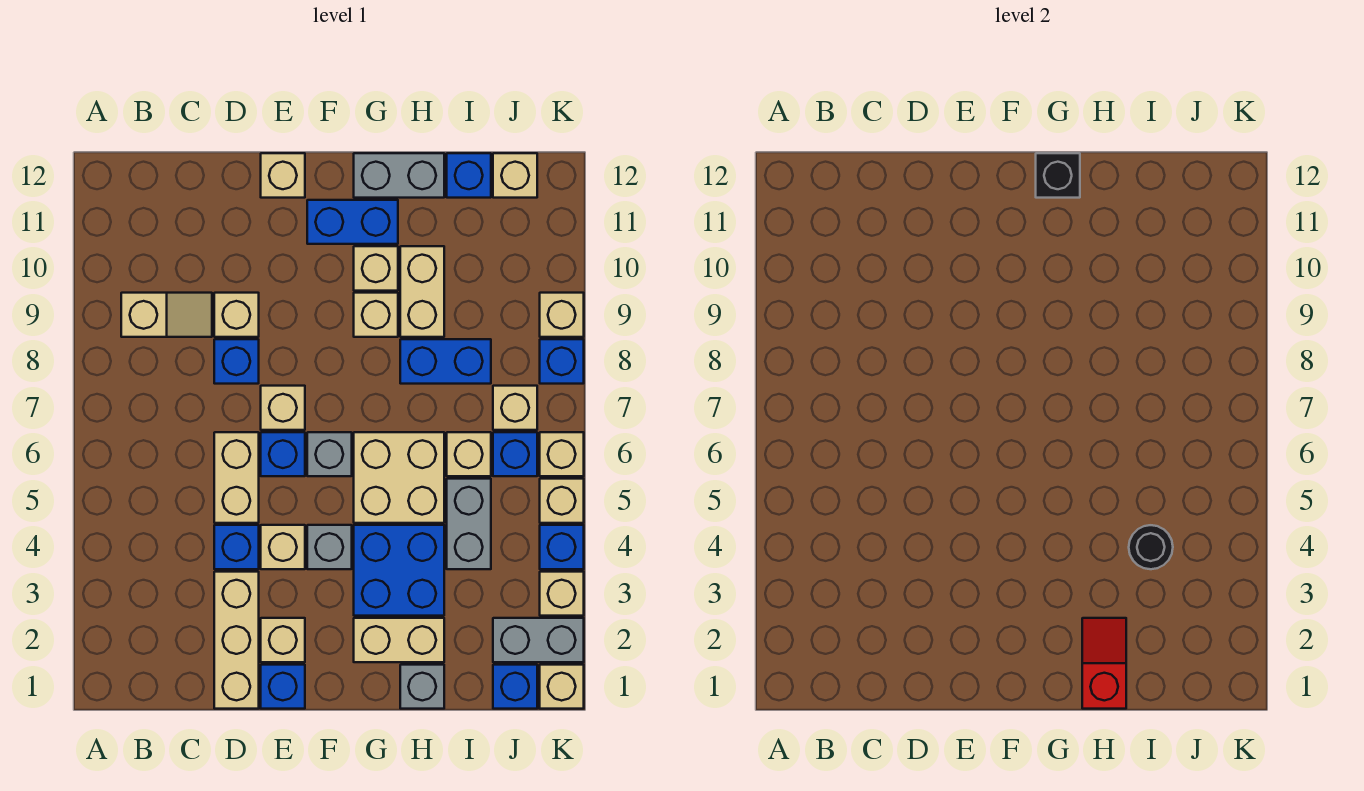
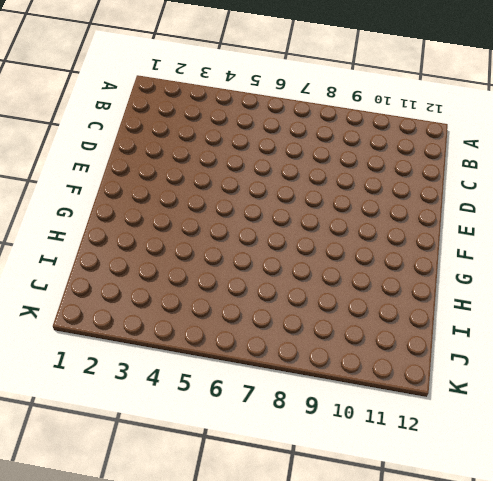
none -> tan 1x2 slope [121,293,212,337]
none -> tan 1x3 brick [214,572,259,709]
none -> blue 1x1 brick [214,525,259,569]
none -> tan 1x2 brick [214,432,259,523]

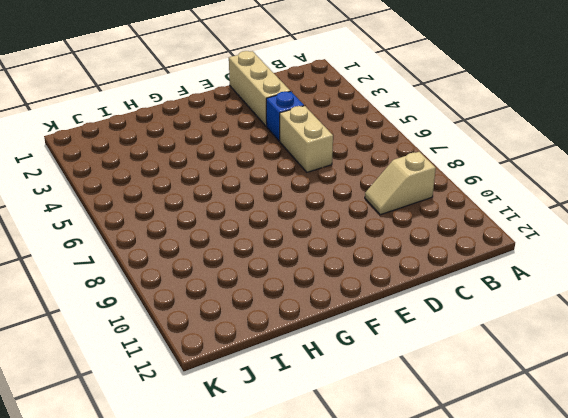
none -> blue 1x1 brick [214,339,259,384]
none -> tan 1x1 brick [214,293,259,337]
none -> blue 1x1 brick [261,665,305,709]
none -> tan 1x1 brick [261,618,305,662]

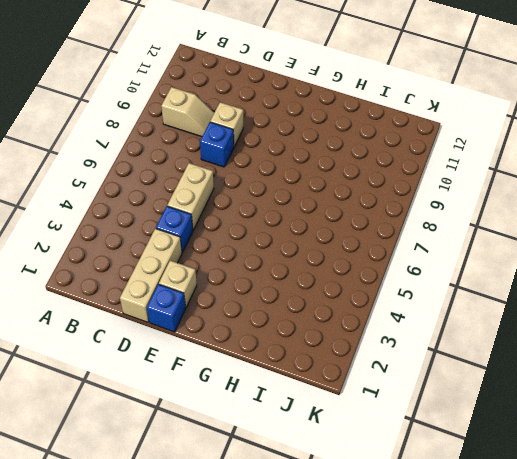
none -> tan 1x1 brick [261,525,305,569]
none -> blue 1x1 brick [261,432,305,476]
none -> tan 1x1 brick [261,386,305,430]
none -> tan 1x1 brick [261,153,305,198]

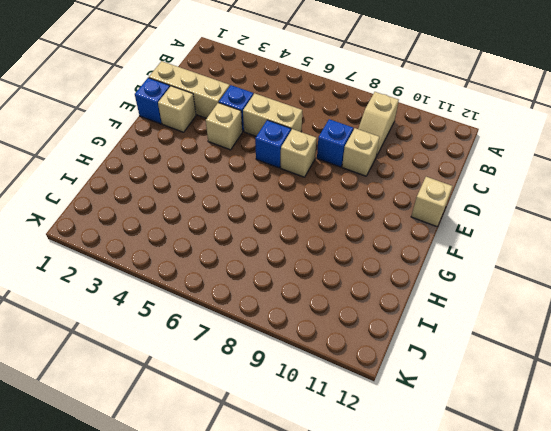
none -> grey 1x1 brick [307,525,352,569]
none -> grey 1x1 brick [307,432,352,476]
none -> blue 1x2 brick [307,200,398,244]
none -> tan 1x2 brick [354,618,444,662]

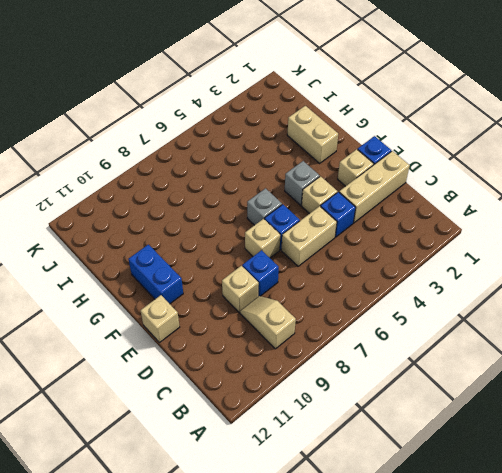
none -> blue 2x2 brick [354,525,444,616]
none -> tan 2x2 brick [354,432,444,523]
none -> tan 1x1 brick [354,293,398,337]
none -> tan 1x1 brick [354,246,398,291]

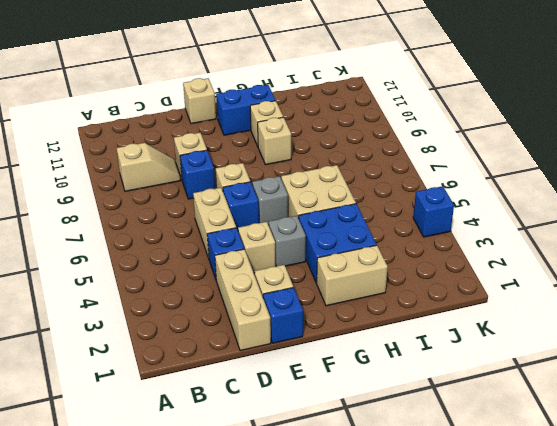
none -> grey 1x2 brick [354,153,444,198]
none -> grey 1x1 brick [400,665,444,709]
none -> blue 1x2 brick [400,339,491,384]
none -> tan 1x2 brick [400,246,444,337]

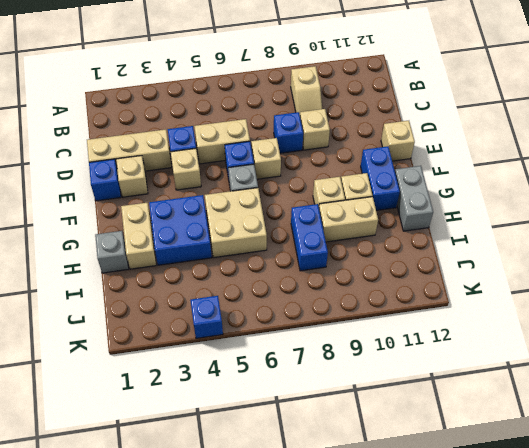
none -> grey 1x1 brick [307,525,352,569]
none -> grey 1x2 brick [447,479,491,569]
none -> tan 1x1 brick [447,432,491,476]
none -> blue 1x1 brick [447,153,491,198]

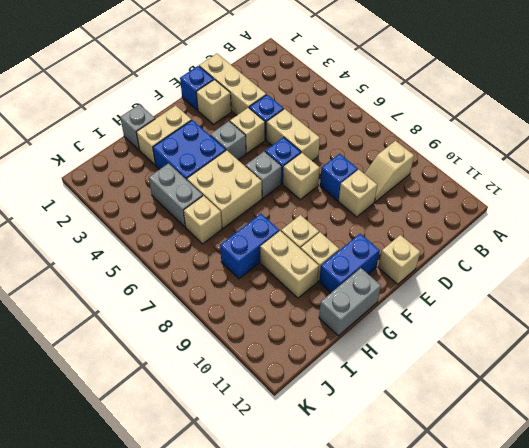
none -> blue 1x1 brick [447,153,491,198]
none -> blue 1x1 brick [493,665,537,709]
none -> grey 1x2 brick [493,618,584,662]
none -> blue 1x1 brick [493,432,537,476]

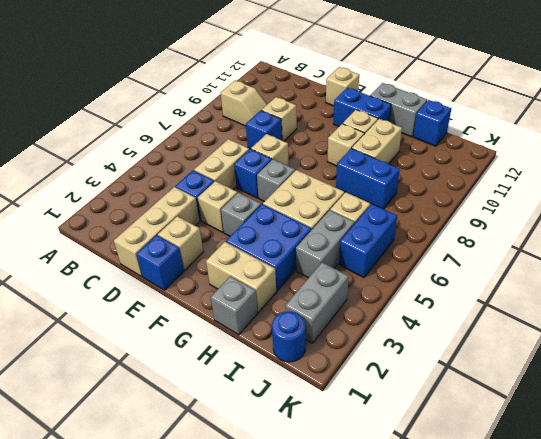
blue 1x1 round brick [272,311,305,362] -> blue 1x1 brick [493,665,537,709]
grey 1x2 brick [285,262,349,343] -> grey 1x2 brick turned to [493,618,584,662]
blue 1x2 brick [339,204,397,277] -> blue 1x1 brick [493,432,537,476]
none -> tan 1x1 brick [493,386,537,430]
none -> tan 1x1 brick [493,153,537,198]
none -> tan 1x1 brick [540,665,584,709]
none -> tan 1x1 brick [540,572,584,616]

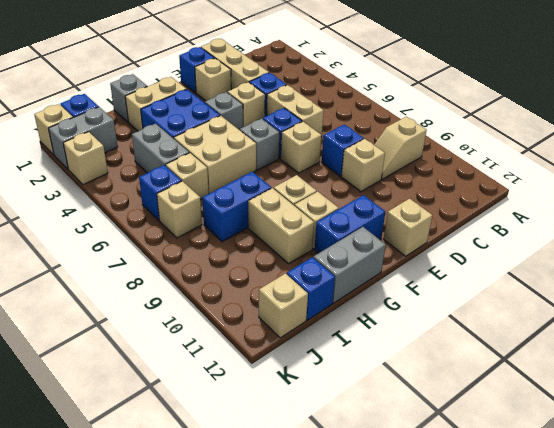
none -> blue 1x1 brick [540,525,584,569]
none -> tan 1x1 brick [540,479,584,523]
none -> tan 1x1 brick [540,432,584,476]
none -> blue 1x1 brick [540,339,584,384]

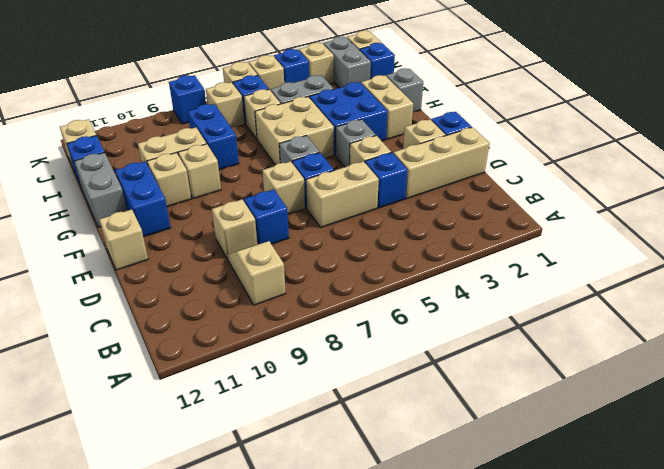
none -> tan 1x1 brick [540,293,584,337]
none -> black 1x1 brick [1036,153,1080,198]
none -> red 1x2 slope [1082,618,1126,709]
none -> black 1x1 round brick [1129,525,1173,569]

